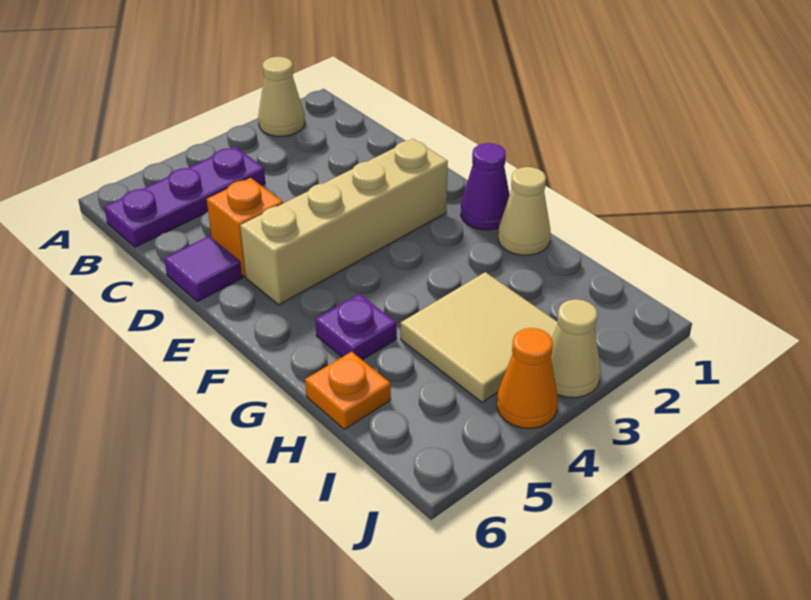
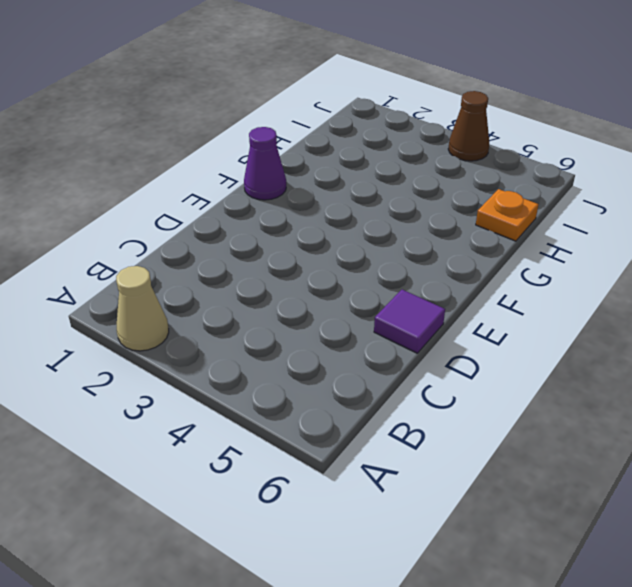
brown 1x1 cone [448,91,489,161] -> orange 1x1 cone [497,328,558,428]
none -> purple 1x3 plate [104,147,265,247]
none -> orange 1x1 brick [207,178,283,277]
none -> tan 1x4 brick [240,139,448,305]

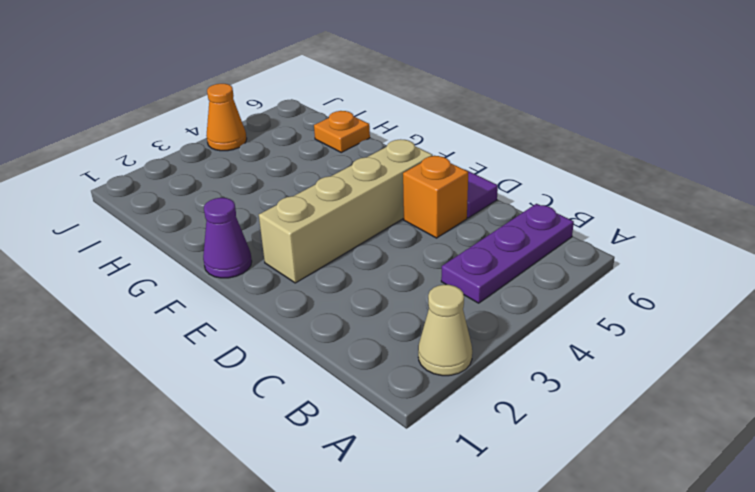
none -> tan 1x1 cone [498,167,551,255]
none -> purple 1x1 plate [315,294,397,360]
none -> tan 2x2 tile [401,272,558,402]

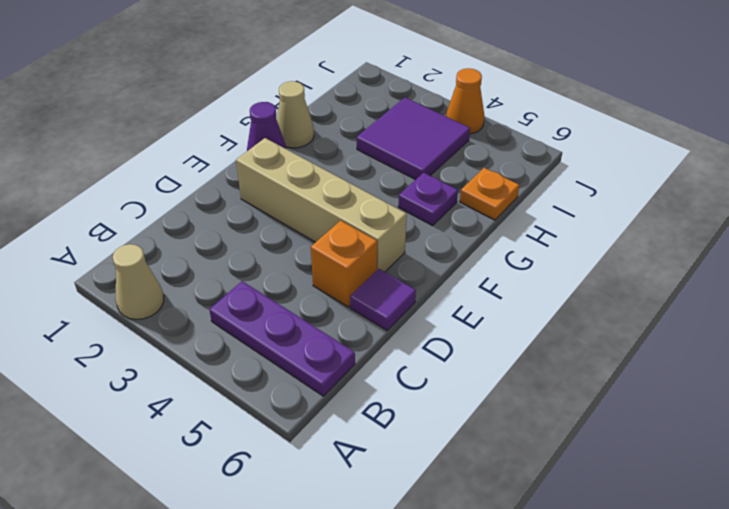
purple 2x2 tile [357,98,470,180] -> tan 2x2 tile [401,272,558,402]
none -> tan 1x1 cone [551,299,601,398]

